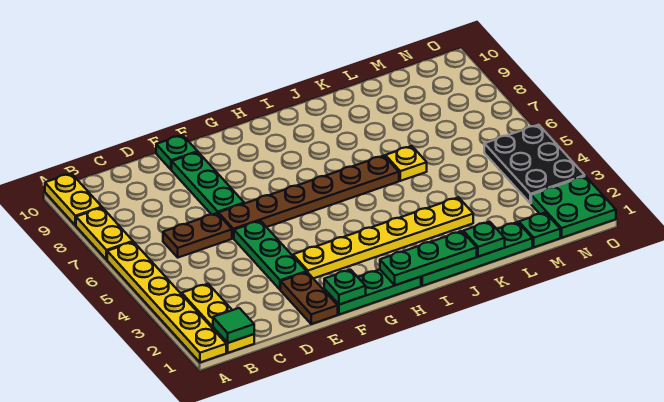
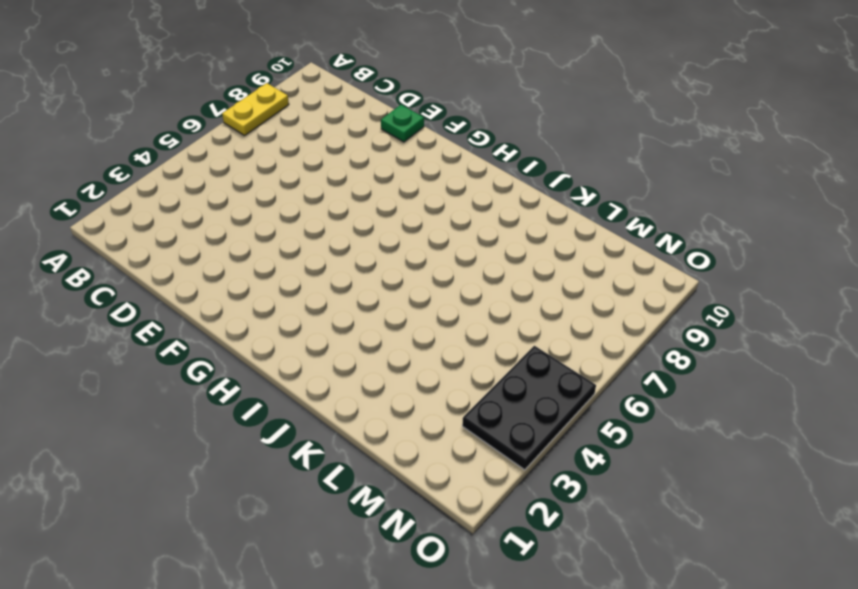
none -> yellow 1x6 plate [107,242,226,362]
none -> yellow 1x2 plate [45,173,102,225]
none -> yellow 1x3 plate [182,284,254,353]

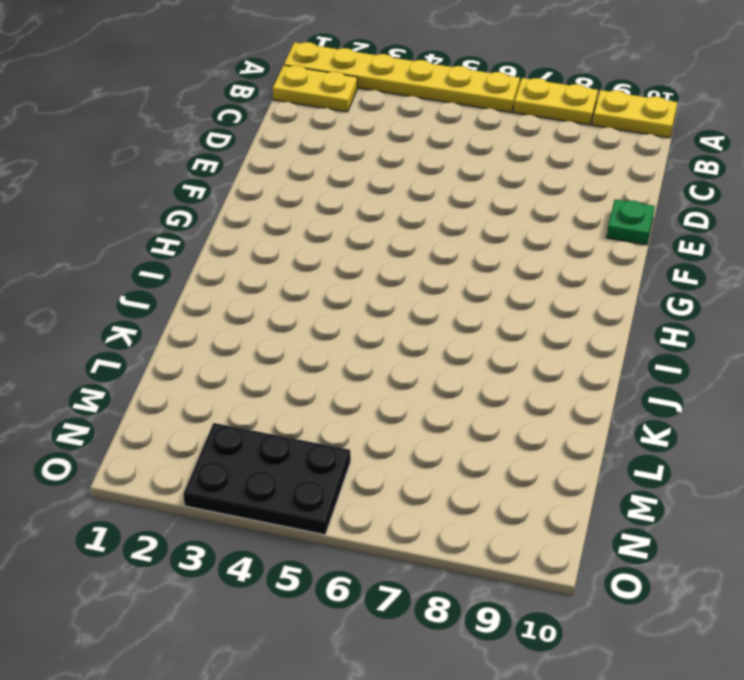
yellow 1x2 plate [273,65,357,112] -> yellow 1x3 plate [182,284,254,353]
none -> brown 1x2 plate [163,213,232,258]
none -> brown 1x2 plate [281,272,338,324]
none -> green 1x3 plate [234,221,307,290]

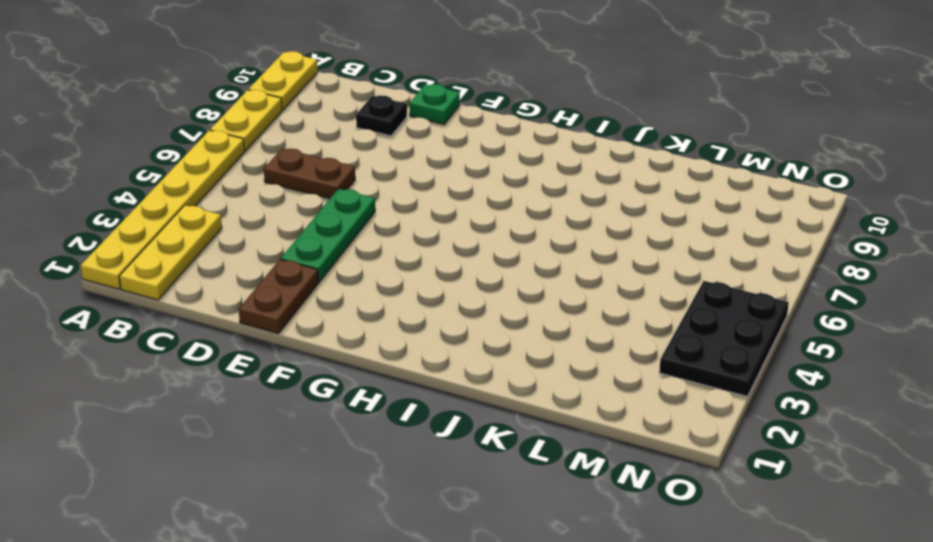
black 1x1 plate [356,95,407,136] -> none
none -> brown 1x6 plate [219,156,399,238]
none -> green 1x3 plate [172,152,244,215]
none -> green 1x3 plate [324,270,421,315]

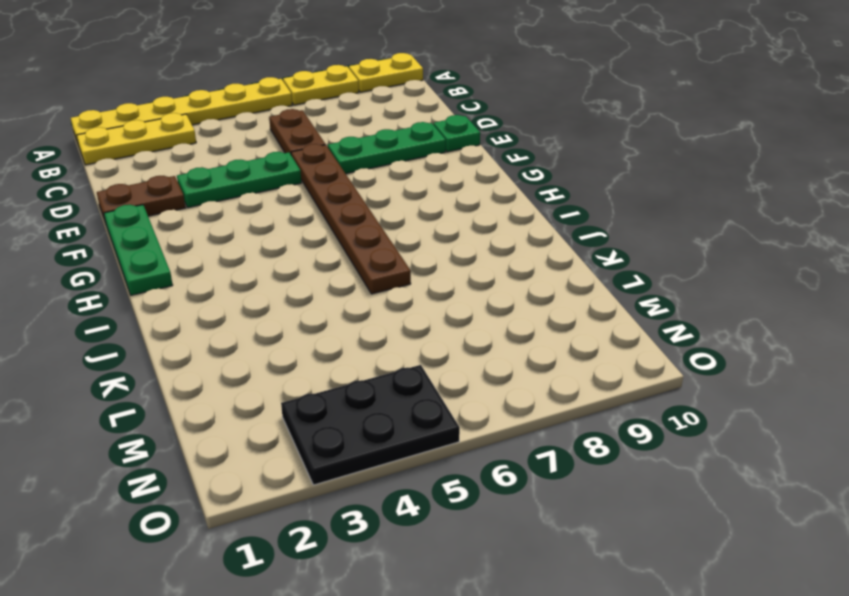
none -> yellow 1x6 plate [293,197,473,278]
none -> green 1x4 plate [421,222,532,286]
none -> yellow 1x1 plate [385,146,427,181]

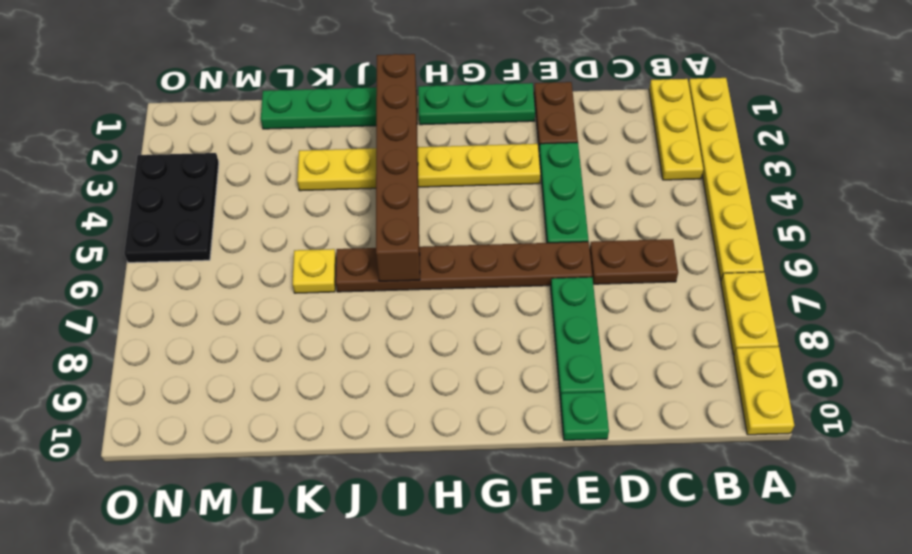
brown 1x6 brick [376,54,420,281] -> green 1x3 plate [380,231,477,285]
none -> green 1x1 plate [519,212,560,247]
none -> green 2x2 plate [531,176,616,238]
none -> green 1x1 tile [213,308,254,343]

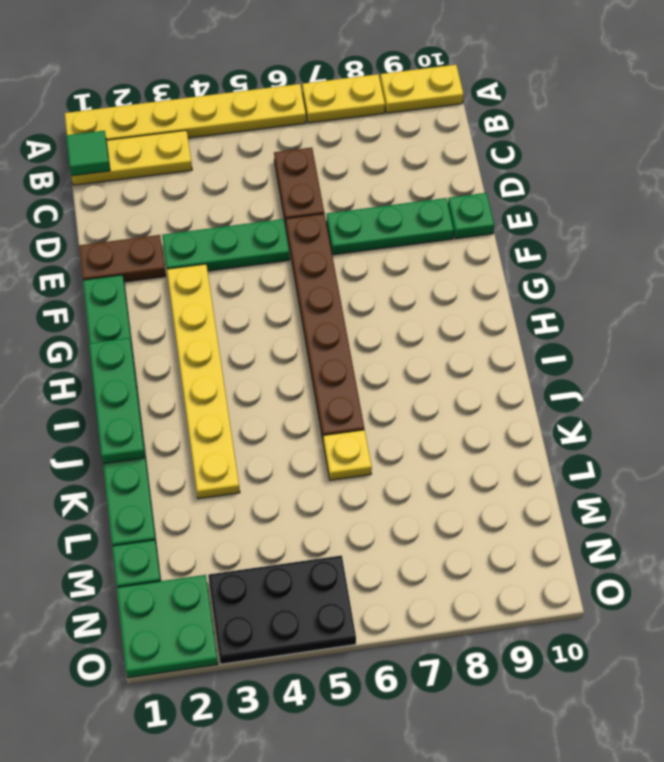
none -> green 1x1 plate [324,270,366,305]
none -> green 1x1 plate [463,222,505,257]

